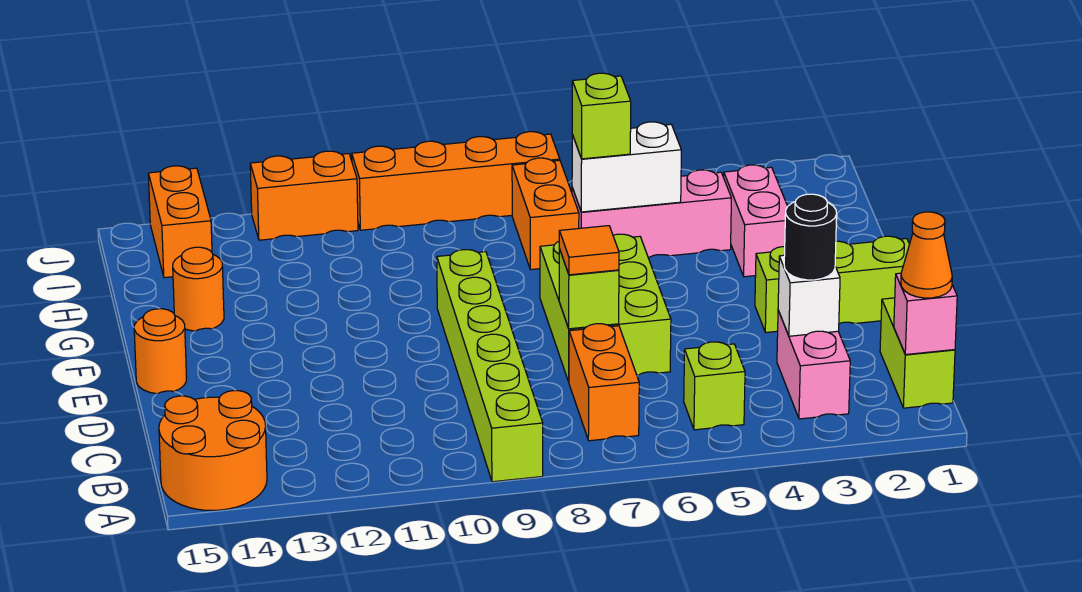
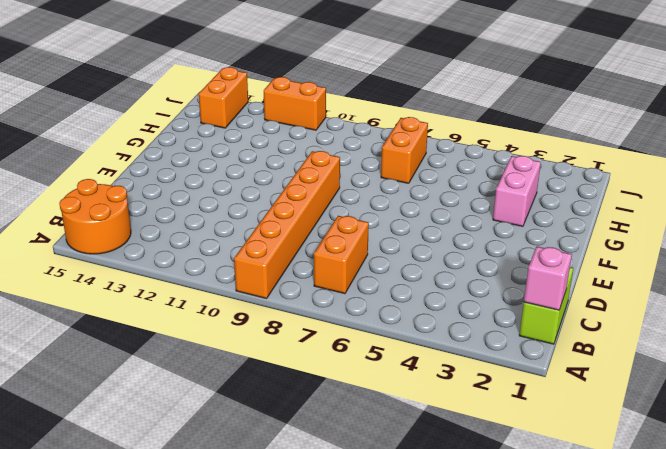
orange 1x6 brick [234,151,340,299] -> lime 1x6 brick [437,250,543,482]
none -> pink 1x2 brick [777,310,850,419]
none -> lime 1x1 brick [684,342,745,430]
none -> lime 2x3 brick [540,234,671,382]

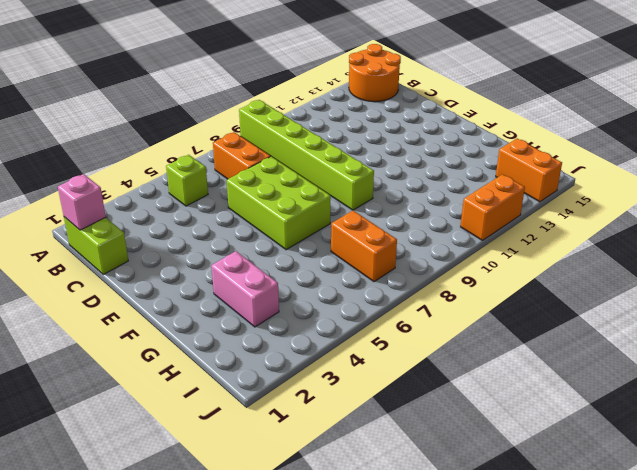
none -> pink 1x2 brick [777,310,850,419]
none -> lime 1x3 brick [755,236,909,333]
none -> orange 1x1 round brick [134,309,187,394]

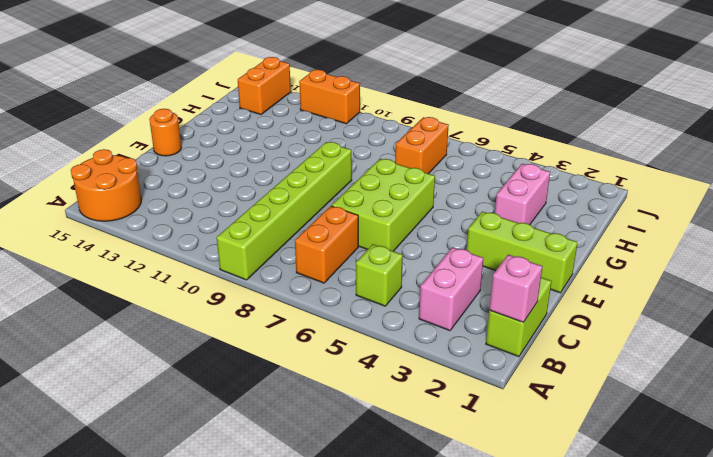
none -> orange 1x1 round brick [173,247,224,331]
none -> pink 1x3 brick [572,170,731,258]
none -> orange 1x4 brick [352,132,560,230]

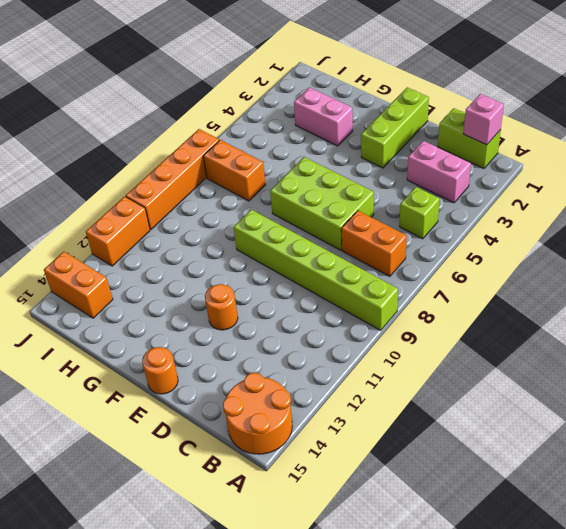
orange 1x1 round brick [205,284,238,330] -> orange 1x1 round brick moved to [173,247,224,331]
none -> pink 1x3 brick [572,170,731,258]
none -> white 1x1 brick [778,255,840,336]
none -> lime 1x1 brick [559,249,619,329]

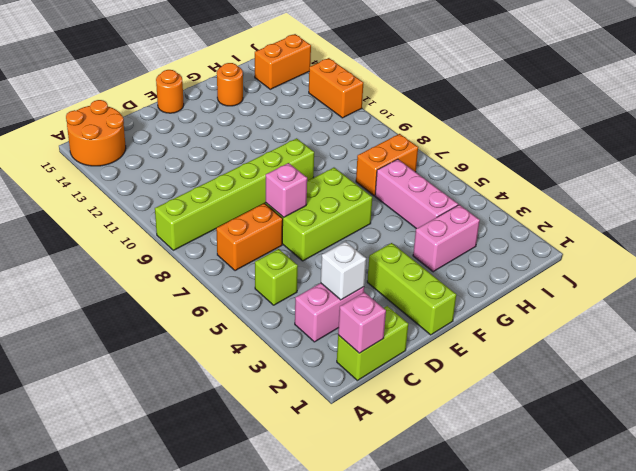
pink 1x1 brick [266,163,307,217] -> lime 1x1 brick [559,249,619,329]
none -> orange 1x4 brick [352,132,560,230]
none -> white 1x2 brick [572,122,681,212]
none -> orange 1x1 cone [901,212,952,298]

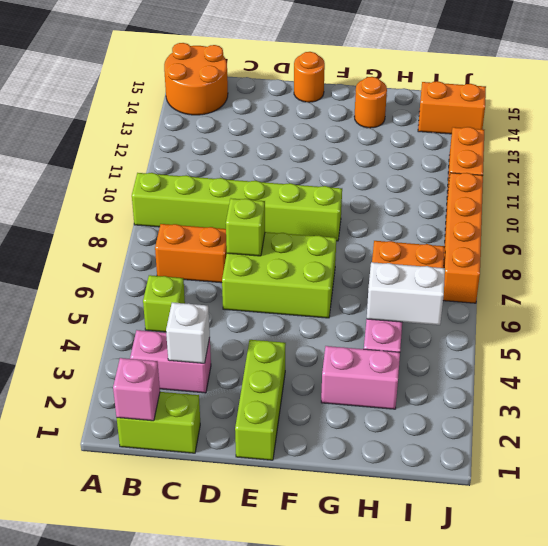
white 1x2 brick [367,262,445,325] -> white 1x2 brick turned to [572,122,681,212]
none -> orange 1x1 cone [901,212,952,298]
none -> black 1x1 round brick [784,194,837,280]
none -> orange 1x1 tile [559,226,619,275]

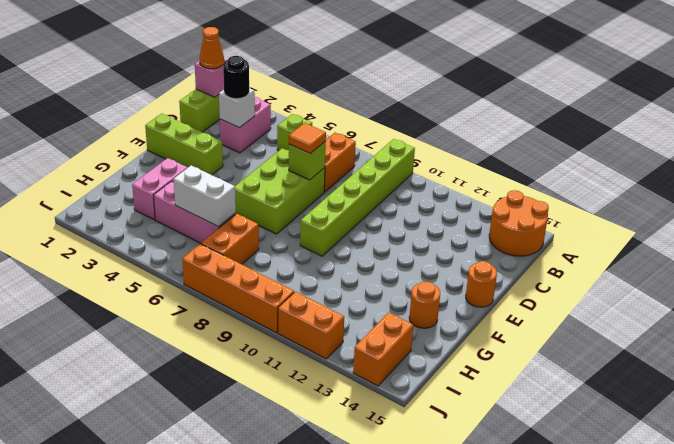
none -> lime 1x1 brick [572,73,631,159]

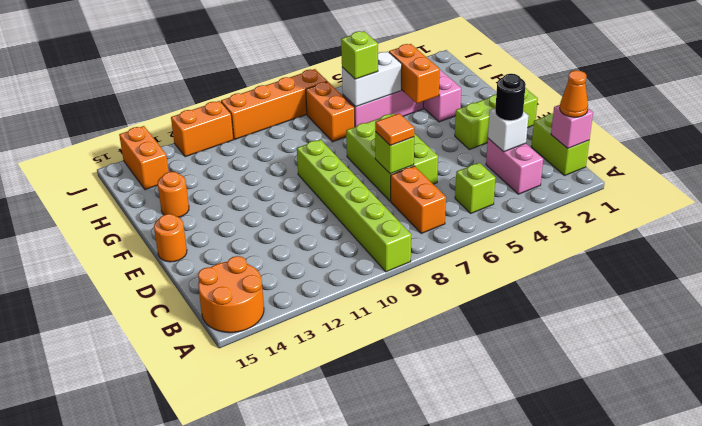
orange 1x2 brick [389,44,440,104] -> none

